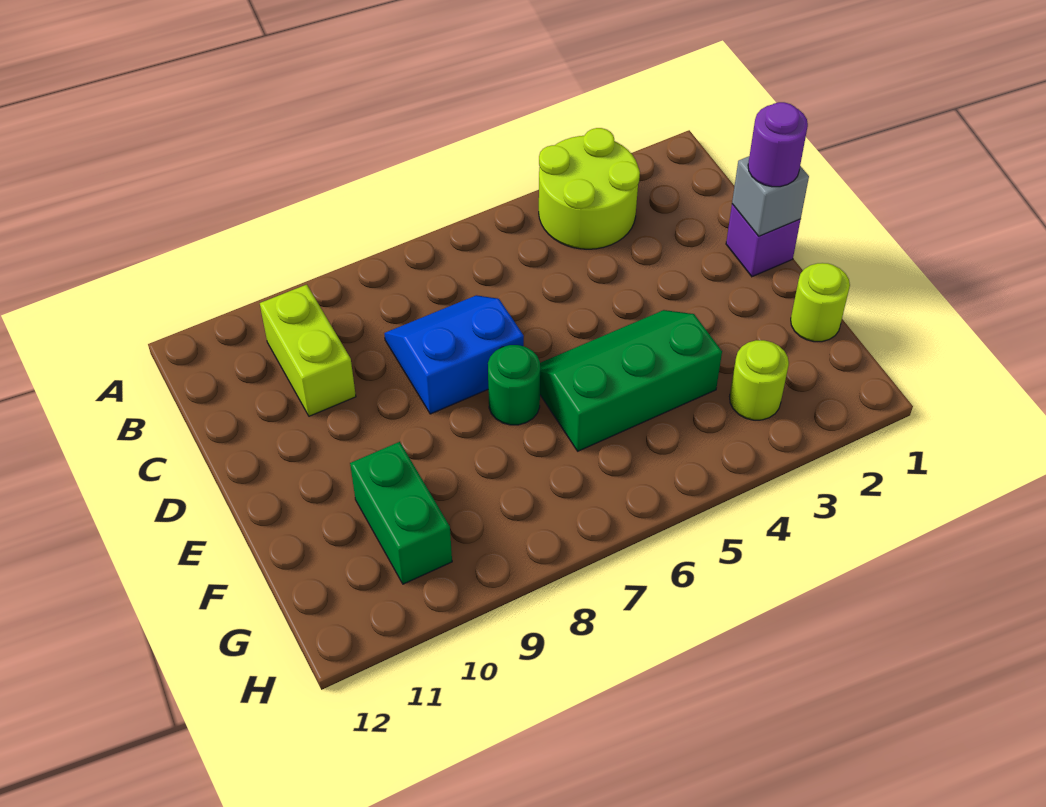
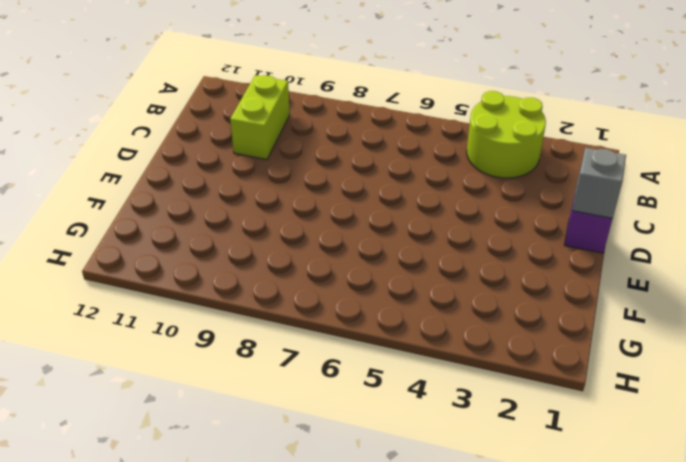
none -> blue 2x2 slope [384,295,524,414]
none -> green 2x3 slope [540,310,722,451]

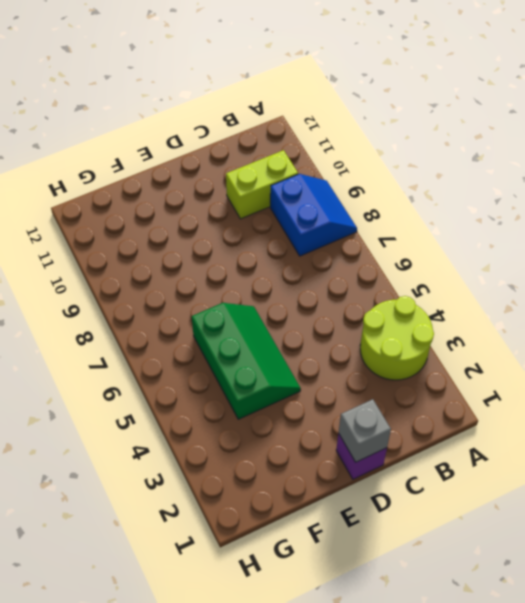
blue 2x2 slope [270,174,357,256] -> blue 2x2 slope moved to [384,295,524,414]
none -> green 1x1 round brick [488,345,540,425]
none -> lime 1x1 round brick [791,263,850,342]

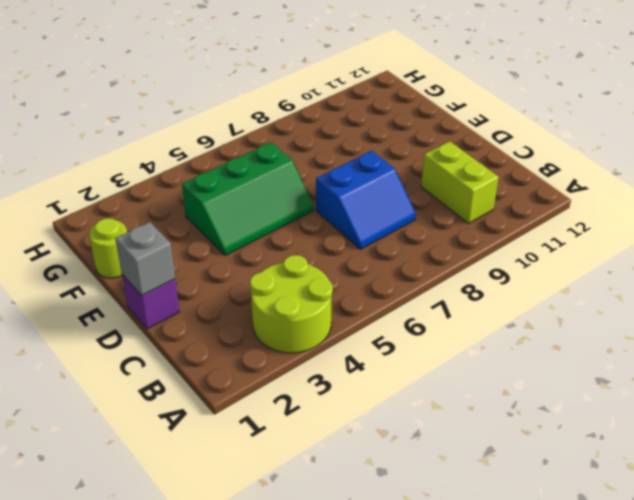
none -> green 1x1 round brick [488,345,540,425]
none -> green 1x2 brick [350,442,452,584]

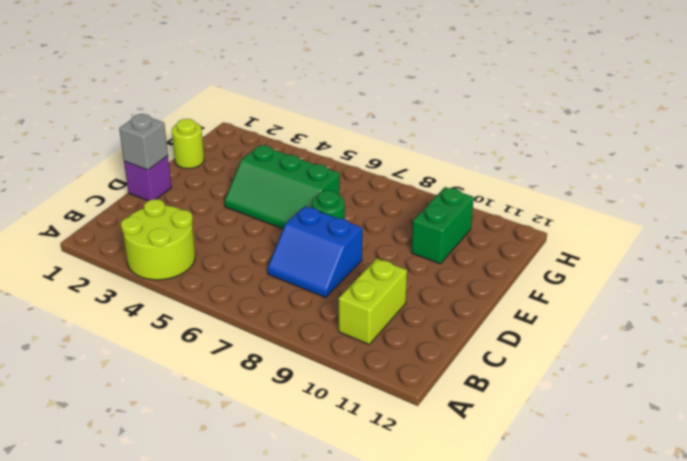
none -> lime 1x1 round brick [730,340,789,420]
none -> purple 1x1 round brick [748,102,808,187]

